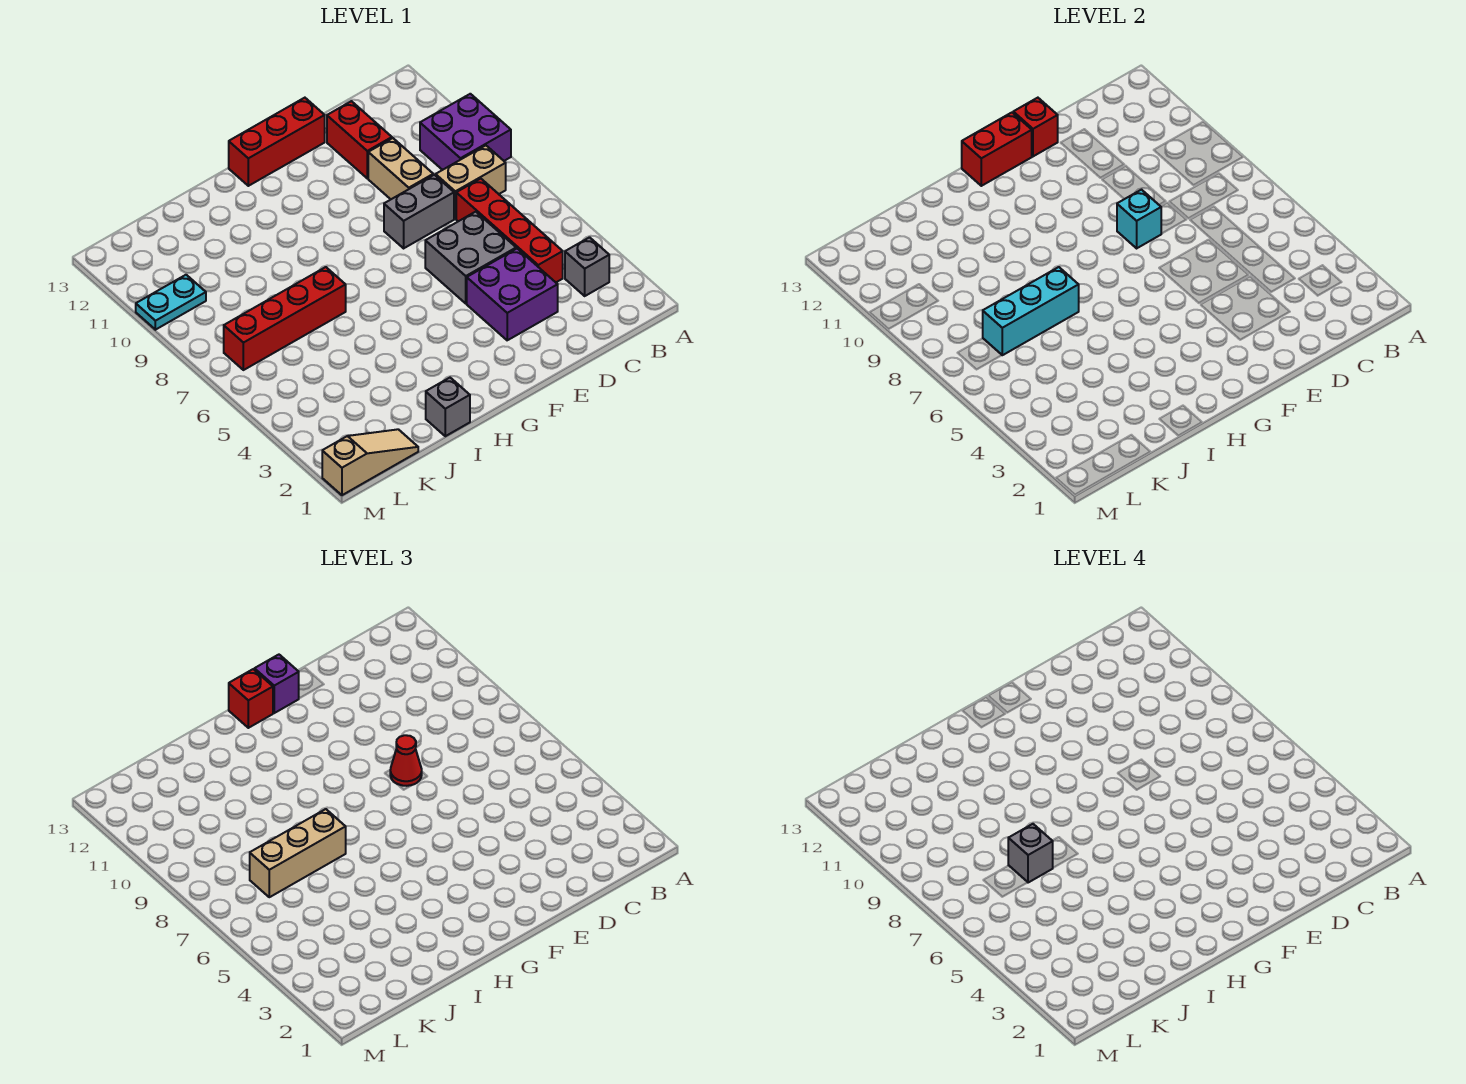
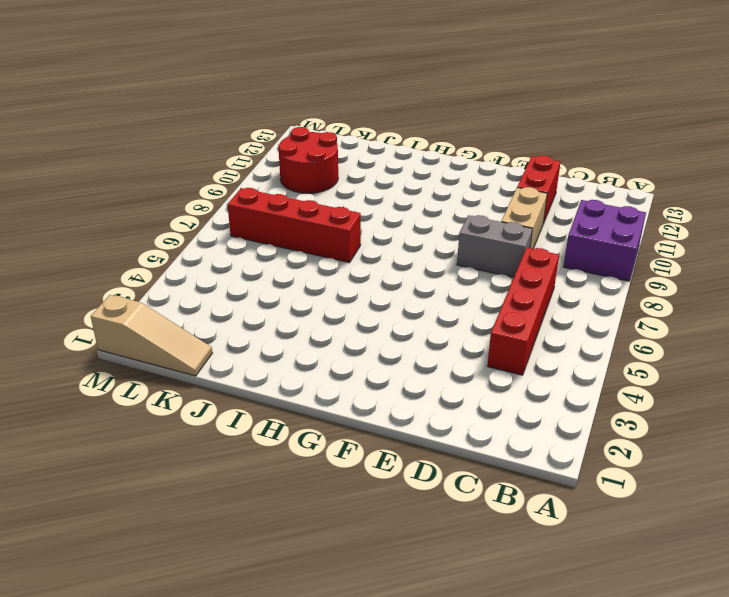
red 2x2 round brick [278,127,338,193] -> cyan 1x2 plate [136,275,206,330]
none -> grey 1x1 brick [565,237,609,296]
none -> tan 1x2 brick [436,145,506,219]
none -> purple 2x2 brick [467,249,558,340]

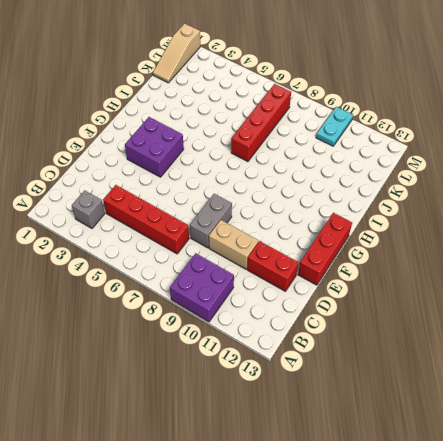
purple 2x2 brick [125,117,184,177] -> purple 2x2 brick moved to [467,249,558,340]
none -> tan 1x2 brick [436,145,506,219]
none -> grey 2x2 brick [425,212,516,303]
none -> grey 1x1 brick [426,378,470,436]

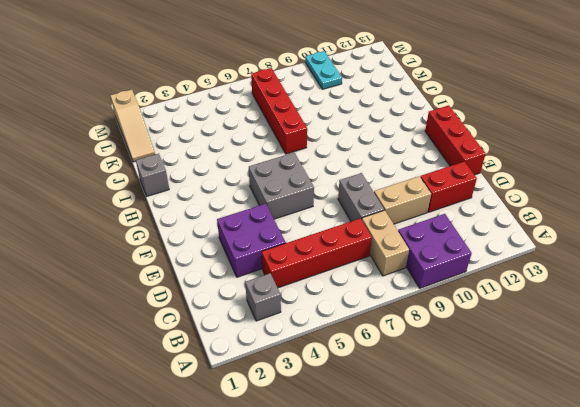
grey 2x2 brick [249,153,314,219] -> grey 2x2 brick moved to [425,212,516,303]
none -> cyan 1x1 brick [1117,190,1161,248]
none -> red 1x1 brick [1013,98,1058,156]
none -> red 1x2 brick [962,113,1032,186]

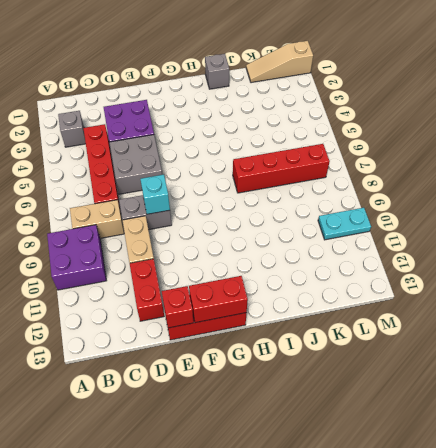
none -> cyan 1x3 brick [983,267,1079,355]
none -> red 1x1 cone [390,735,422,786]
none -> purple 1x1 brick [254,655,299,713]

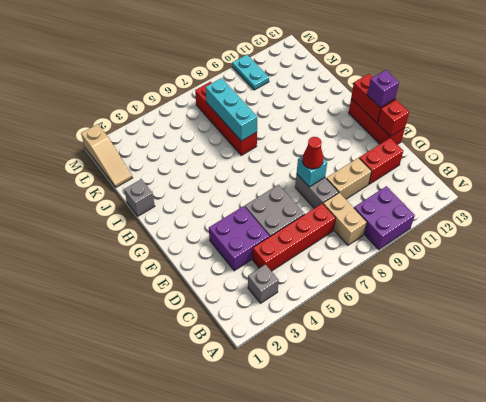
none -> red 1x1 brick [229,669,273,728]
none -> tan 1x3 brick [250,809,346,897]
none -> grey 1x1 brick [1008,824,1053,883]

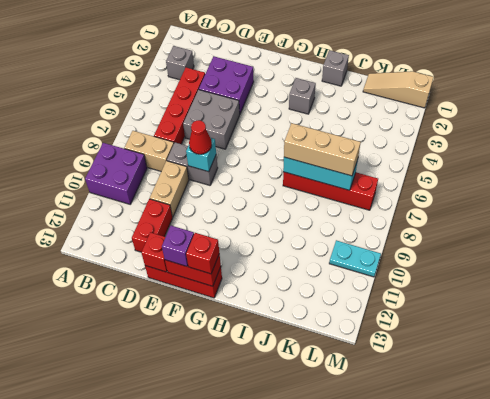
grey 1x1 brick [289,78,316,114] -> grey 1x1 brick moved to [1008,824,1053,883]

